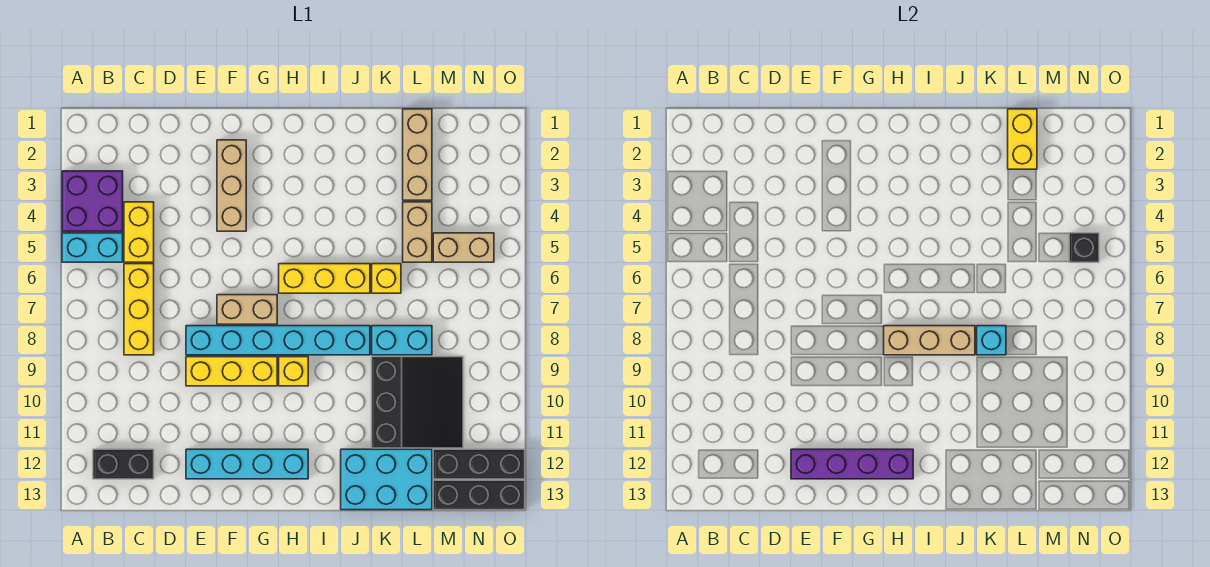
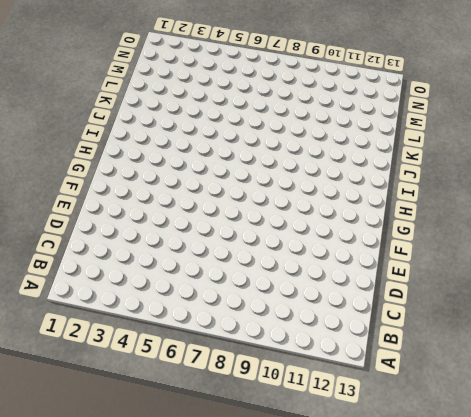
none -> purple 2x2 brick [62,171,123,231]
none -> cyan 1x2 brick [62,233,123,262]
none -> black 1x2 brick [93,449,154,479]

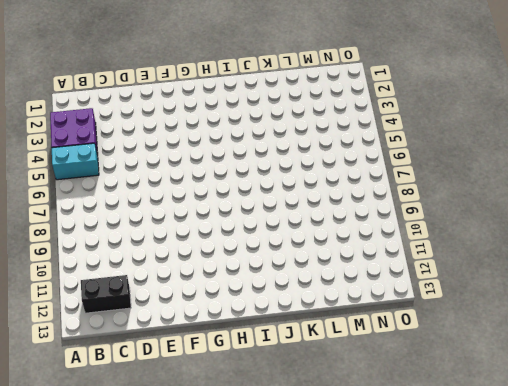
none -> yellow 1x2 brick [124,202,154,262]
none -> yellow 1x3 brick [124,264,154,355]
none -> cyan 1x6 brick [186,326,370,355]

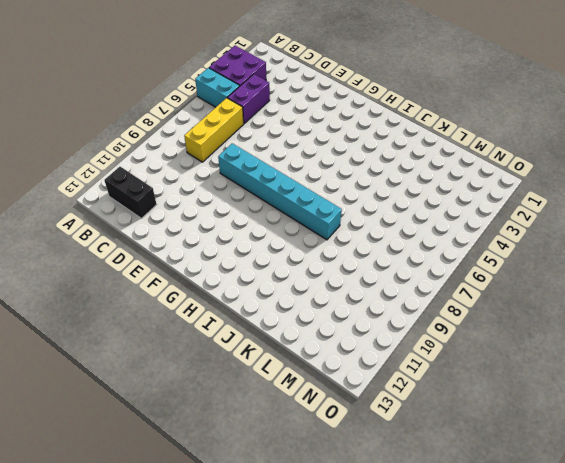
purple 1x2 brick [227,74,270,124] -> yellow 1x2 brick [124,202,154,262]
none -> yellow 1x3 brick [186,357,277,386]
none -> cyan 1x4 brick [186,449,308,479]
none -> tan 1x3 brick [217,140,246,231]

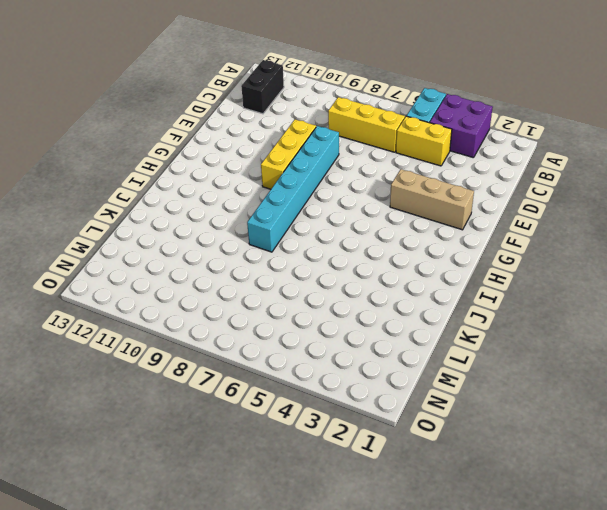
none -> cyan 1x4 brick [186,449,308,479]
none -> tan 1x2 brick [217,295,277,324]
none -> yellow 1x3 brick [279,264,370,293]

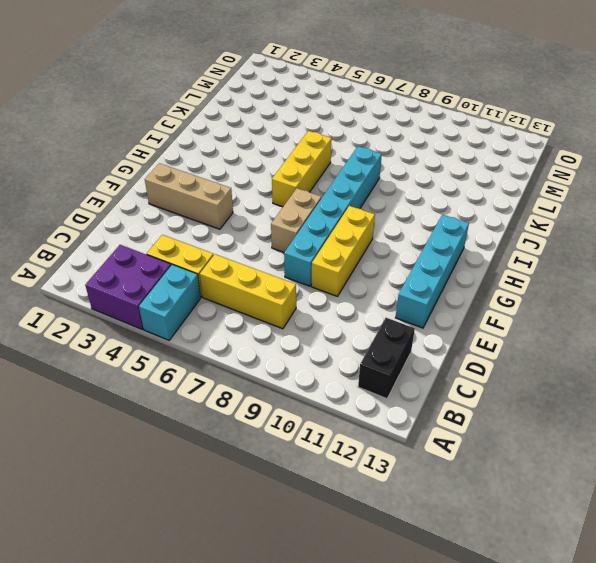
none -> yellow 1x1 brick [279,357,308,386]
none -> cyan 2x3 brick [341,449,432,510]
none -> yellow 1x1 brick [372,264,401,293]

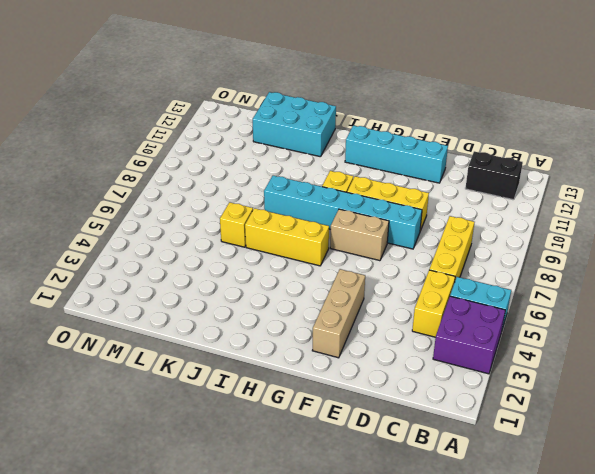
none -> cyan 1x2 brick [372,326,432,355]
none -> black 3x3 slope [372,357,463,448]
none -> tan 1x3 brick [403,109,432,200]

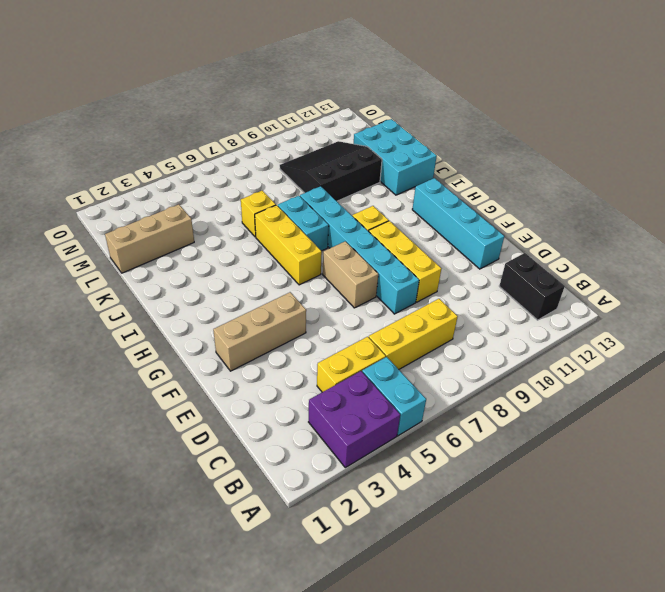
cyan 1x2 brick [278,196,329,251] -> cyan 1x2 brick moved to [372,326,432,355]
none -> tan 1x2 brick [403,202,432,262]
none -> tan 1x2 brick [433,233,494,262]
none -> black 1x3 brick [433,449,525,479]

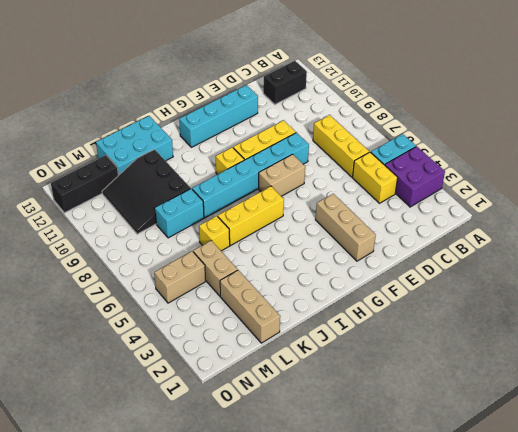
none -> black 1x3 brick [433,480,525,510]
none -> purple 1x4 brick [791,449,913,479]
none -> tan 1x3 brick [884,326,975,355]

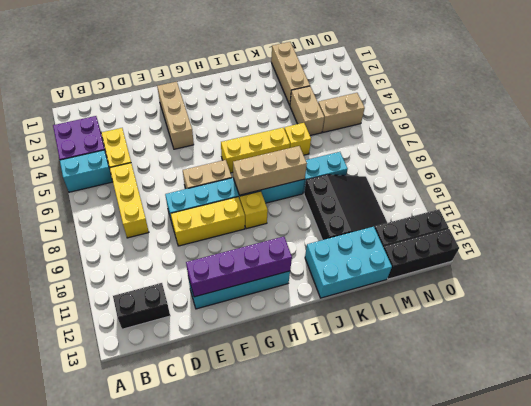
none -> cyan 1x1 brick [977,326,1006,355]
none -> yellow 1x2 brick [1008,109,1037,169]
none -> black 1x1 brick [1069,233,1099,262]

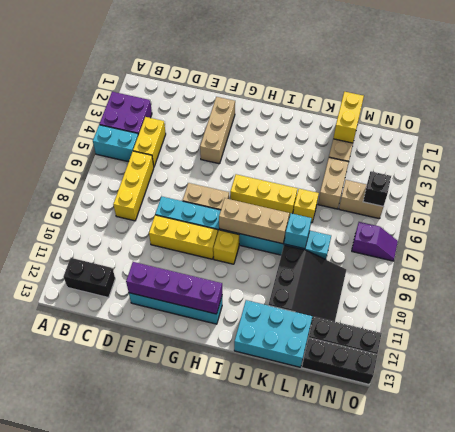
purple 1x2 slope [352,222,398,261] -> none

